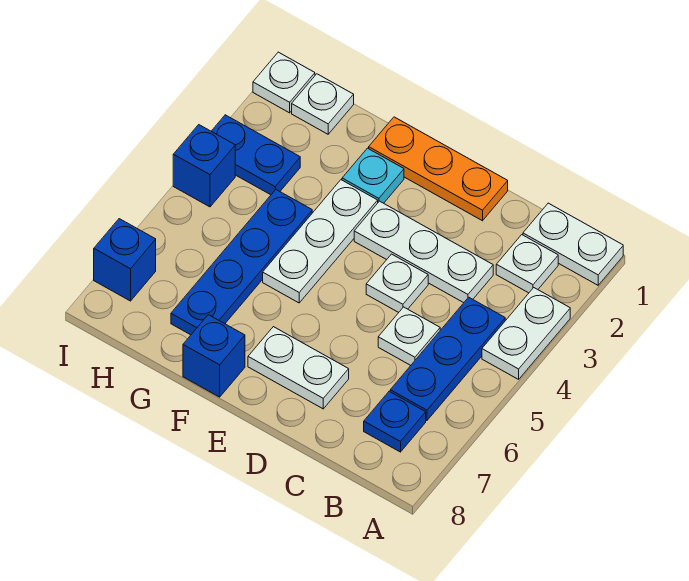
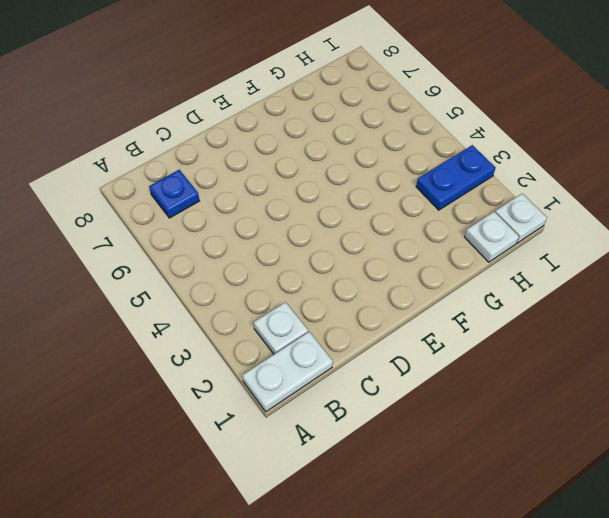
none -> white 1x2 plate [482,288,570,379]
none -> blue 1x3 plate [390,297,505,421]
none -> white 1x3 plate [354,201,493,303]

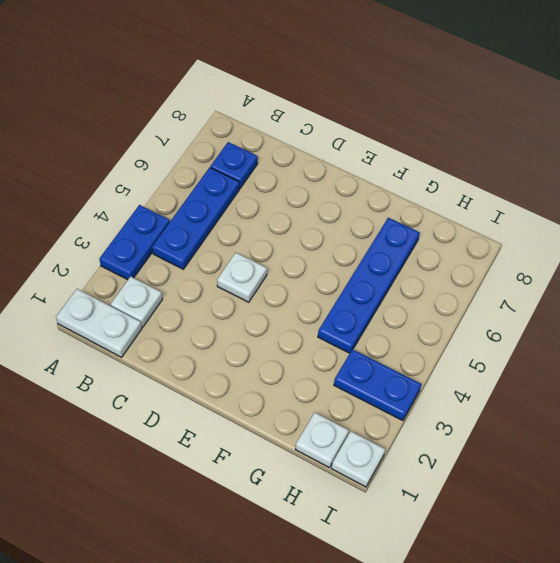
blue 1x2 plate [100,205,170,280] -> white 1x2 plate [482,288,570,379]
none -> white 1x3 plate [354,201,493,303]
none -> white 1x1 plate [378,307,440,365]
none -> orange 1x3 plate [369,117,508,221]

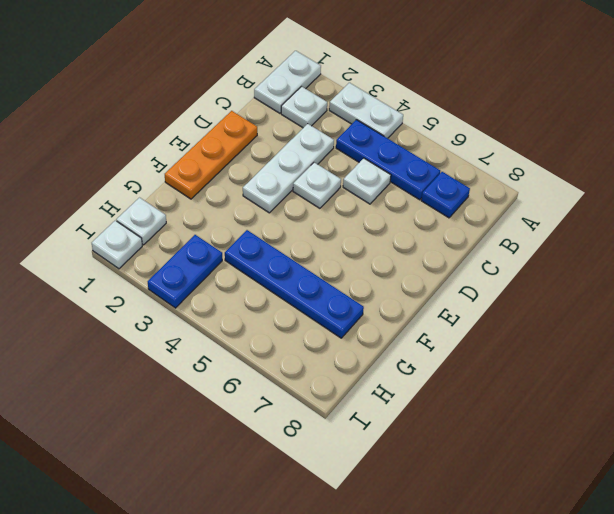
none -> white 1x2 plate [248,327,349,409]
none -> cyan 1x1 plate [342,148,404,203]
none -> white 1x3 plate [263,180,378,303]

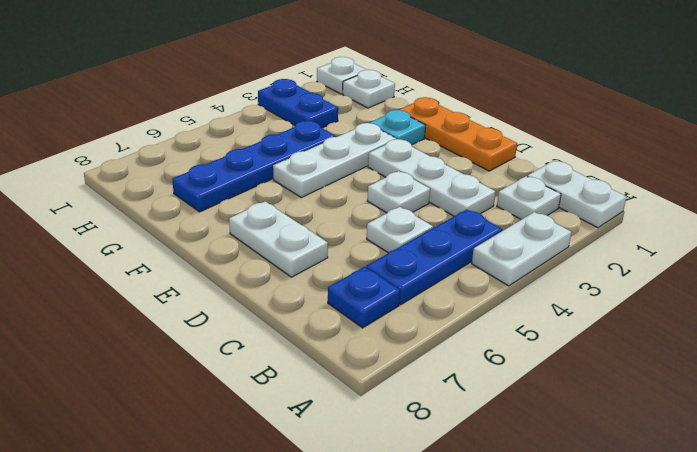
none -> blue 1x1 brick [183,315,245,397]
none -> blue 1x1 brick [173,125,235,207]
none -> blue 1x1 brick [94,219,156,301]

